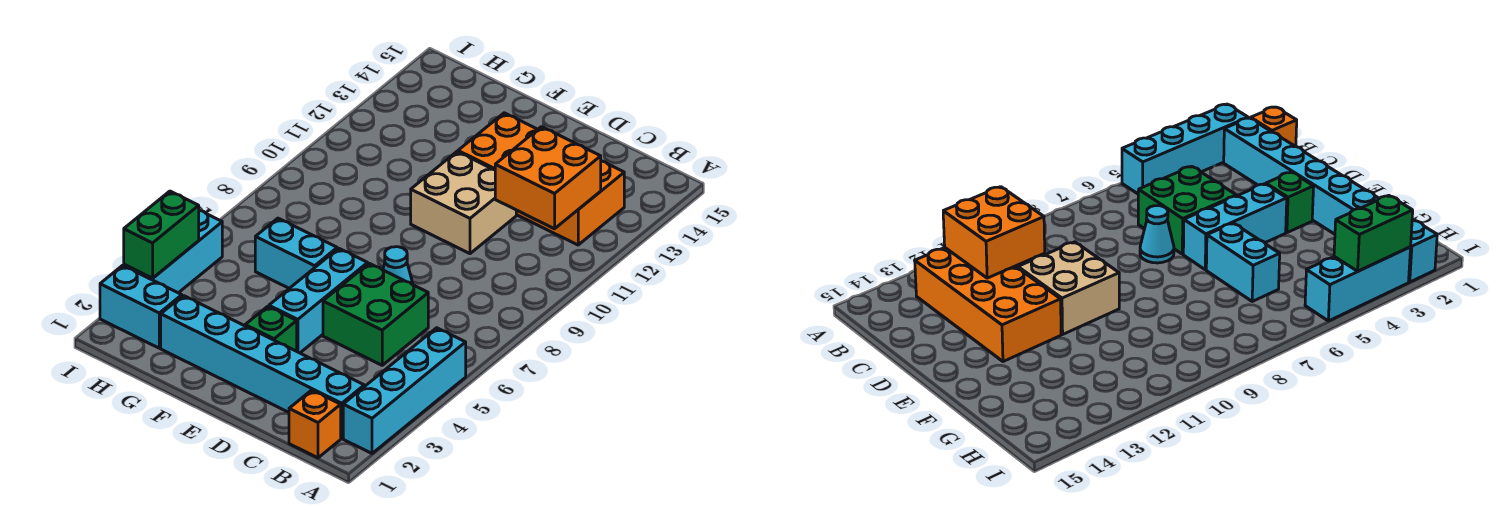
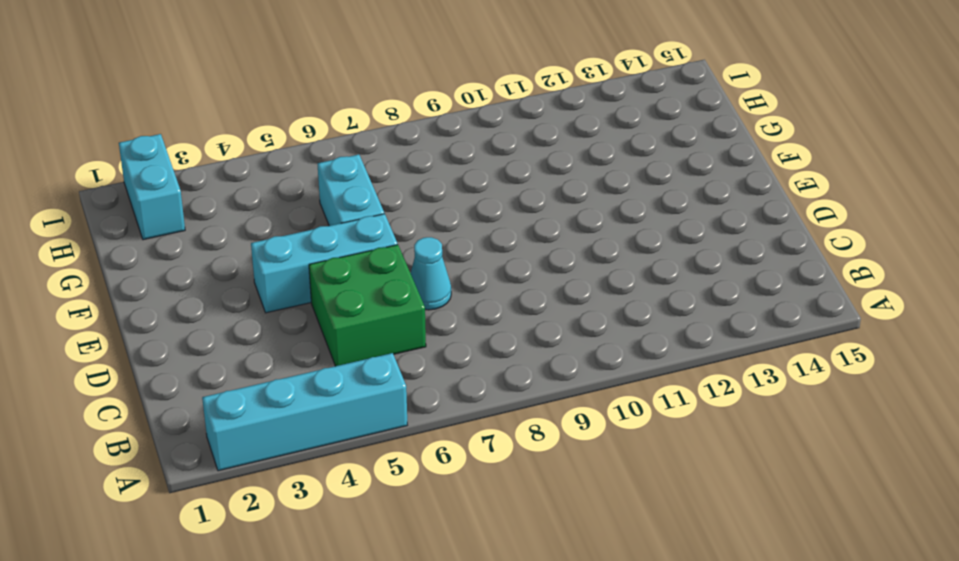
none -> orange 1x1 brick [289,390,341,458]
none -> cyan 1x6 brick [161,296,364,438]
none -> orange 2x4 brick [458,113,624,245]

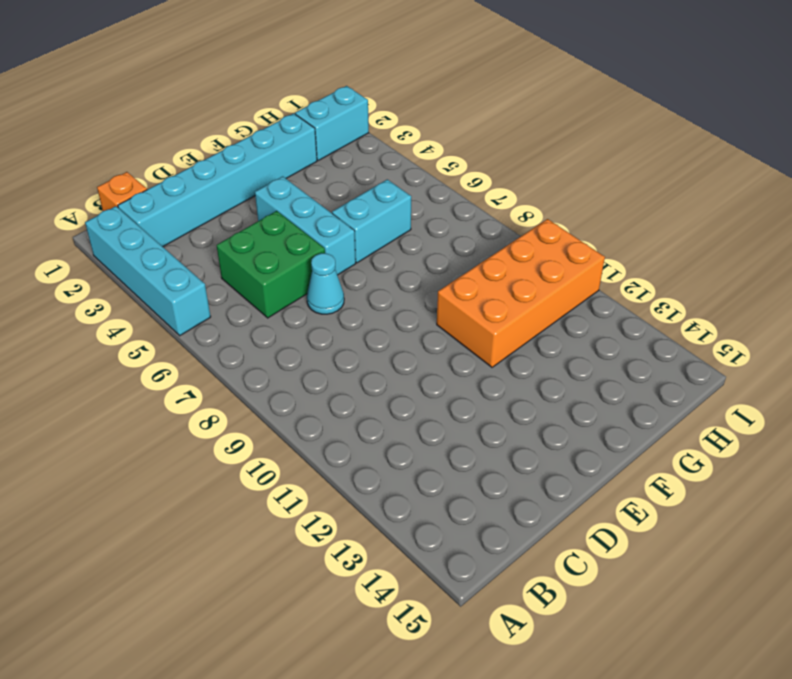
orange 2x4 brick [437,219,605,367] -> orange 2x4 brick moved to [458,113,624,245]
none -> tan 2x2 brick [411,152,516,254]
none -> green 1x1 brick [245,306,297,351]
none -> cyan 1x3 brick [124,210,222,293]

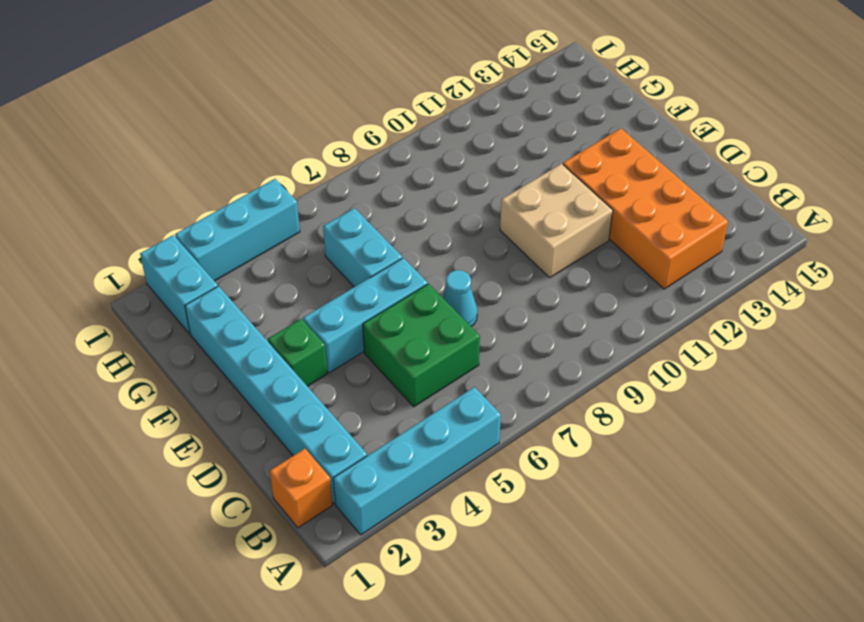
none -> orange 2x2 brick [495,127,601,229]
none -> green 1x2 brick [124,191,199,278]

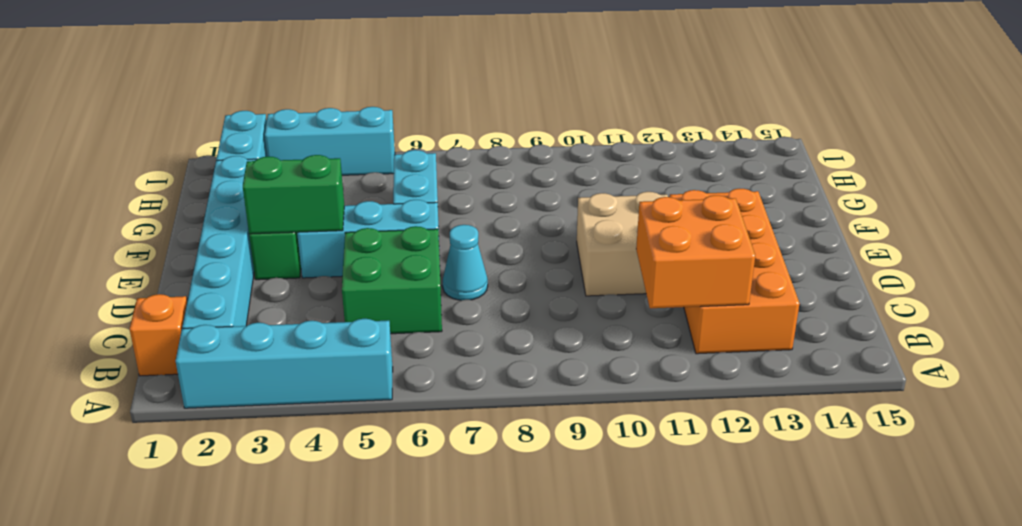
green 1x2 brick [243,155,344,234] -> green 1x2 brick moved to [124,191,199,278]

